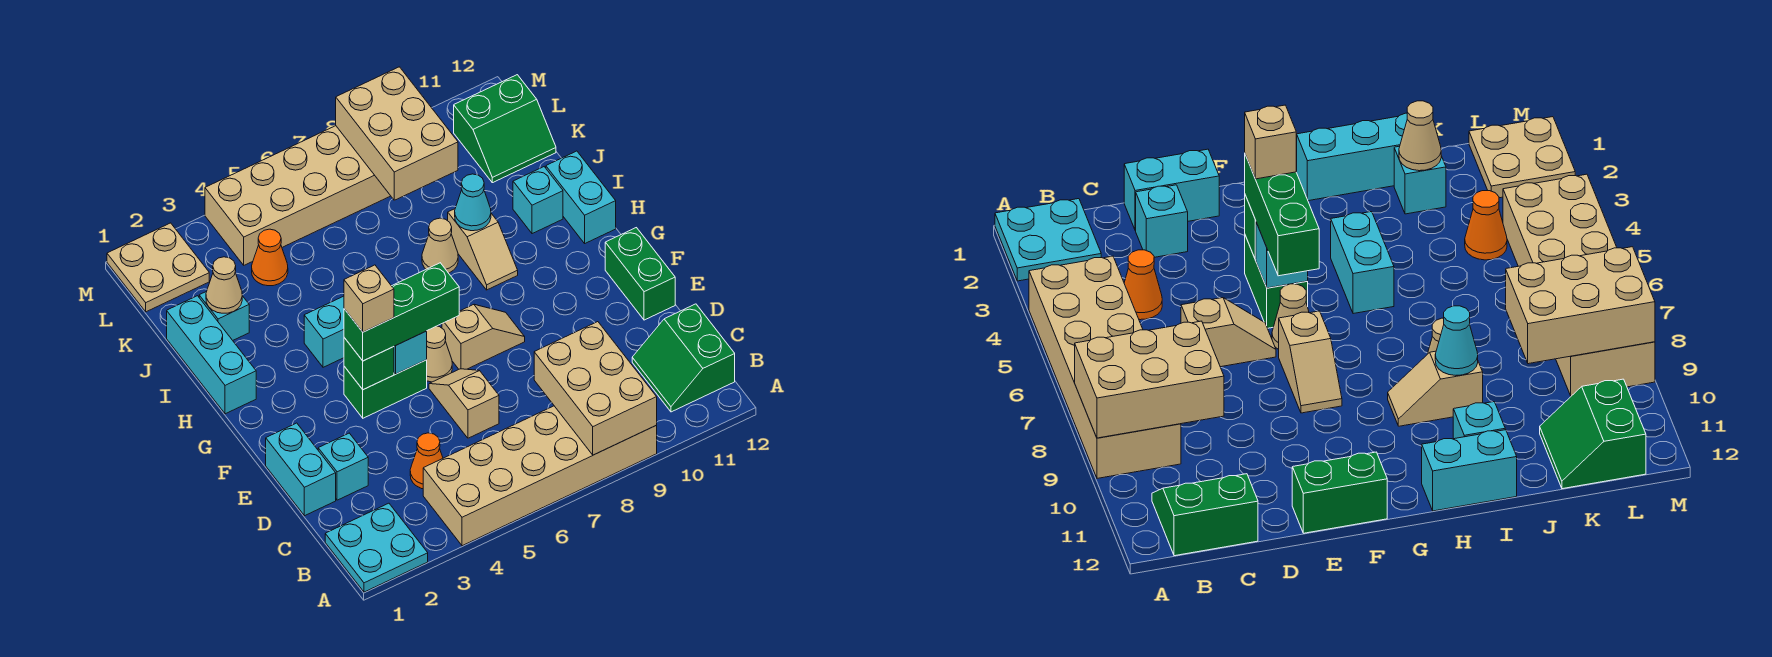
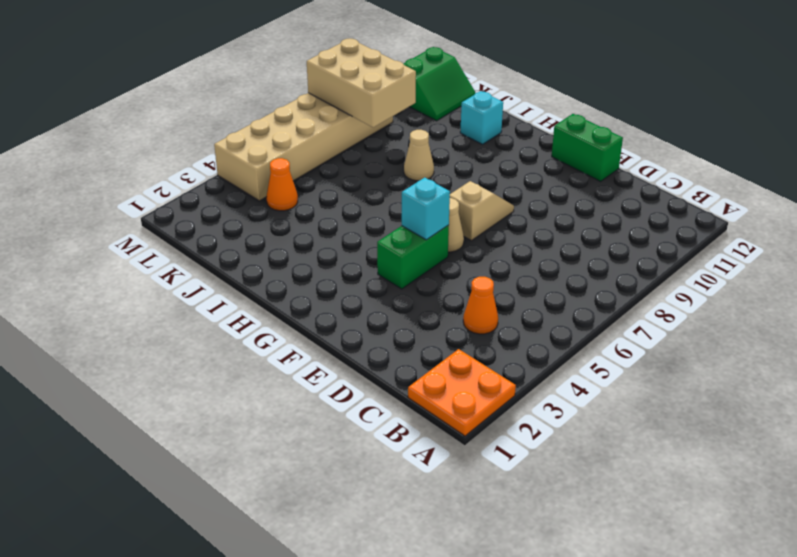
orange 2x2 plate [408,349,516,436] -> cyan 2x2 plate [325,503,428,592]
none -> tan 2x6 brick [423,406,657,546]
none -> green 2x2 slope [632,304,735,412]
none -> cyan 1x2 brick [266,423,336,516]
none -> cyan 1x1 brick [318,433,368,500]

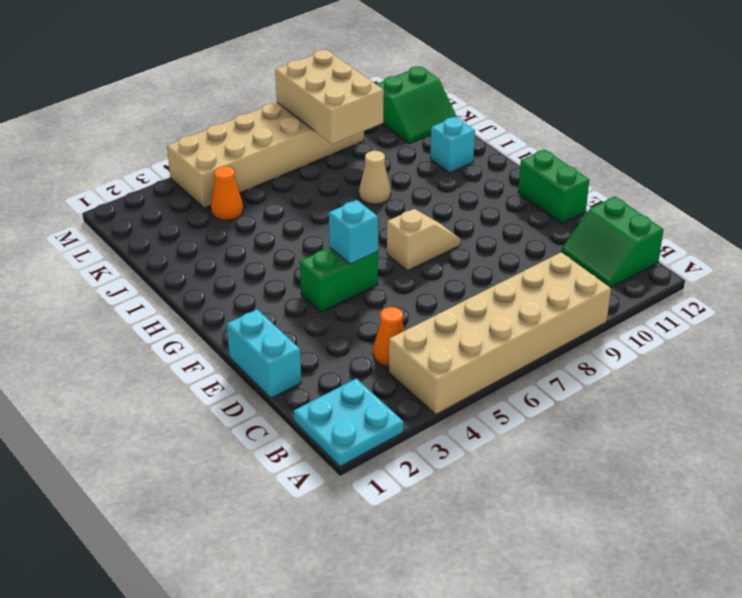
none -> cyan 1x1 brick [318,433,368,500]
none -> tan 1x2 slope [429,369,499,438]
none -> tan 1x1 cone [427,326,452,382]
none -> cyan 1x3 brick [167,296,256,414]

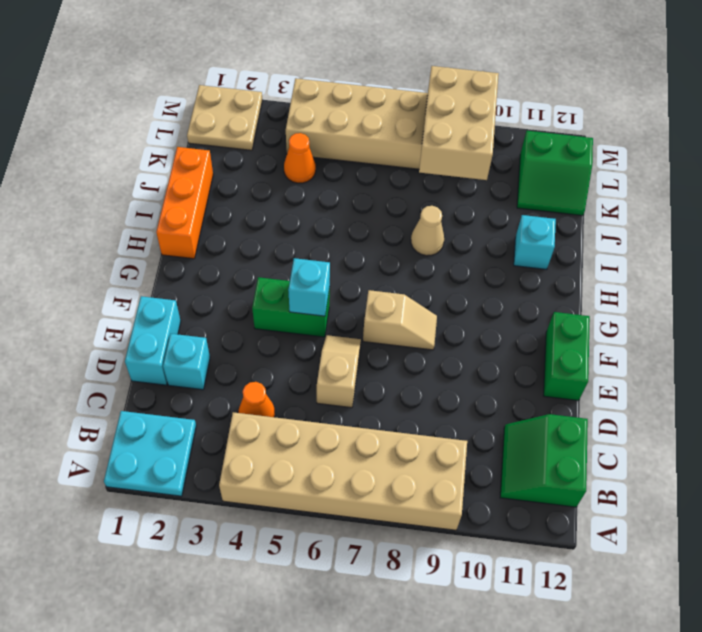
orange 1x3 brick [156,147,213,259] -> cyan 1x3 brick [167,296,256,414]
none -> tan 1x1 cone [427,326,452,382]
none -> cyan 1x2 brick [304,296,344,367]
none -> tan 1x2 slope [448,209,518,290]
none -> cyan 1x2 brick [546,151,616,243]

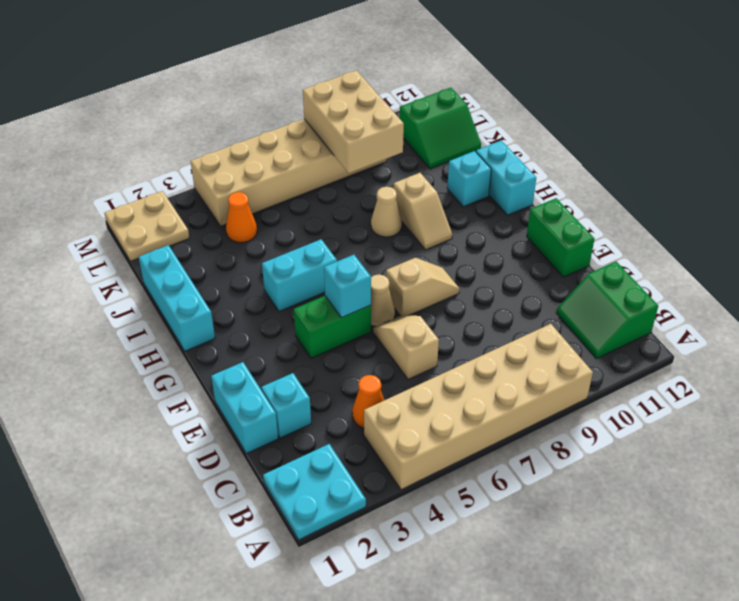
none -> cyan 1x1 brick [199,291,249,340]
none -> tan 2x3 brick [534,322,657,455]
none -> green 1x1 brick [344,338,394,390]
none -> cyan 1x1 cone [455,174,491,231]

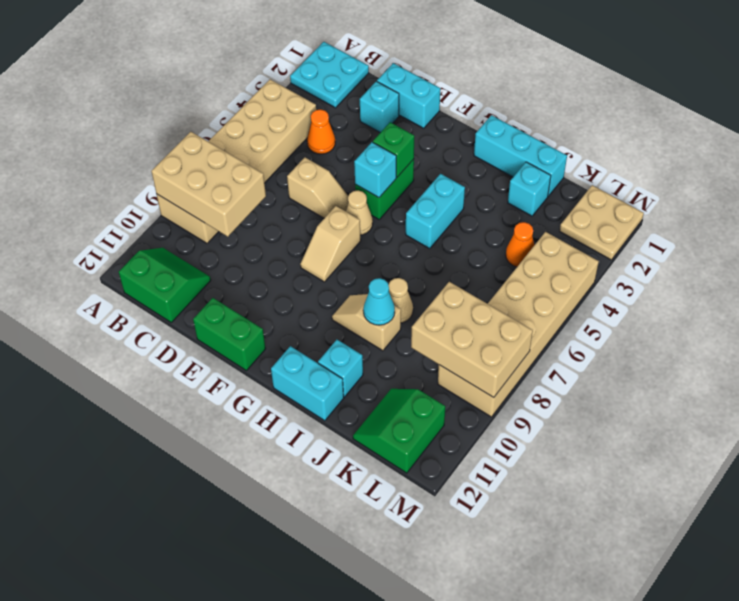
none -> tan 1x1 cone [206,257,242,313]
none -> green 1x3 brick [344,263,459,361]
none -> tan 1x1 brick [344,265,394,332]

